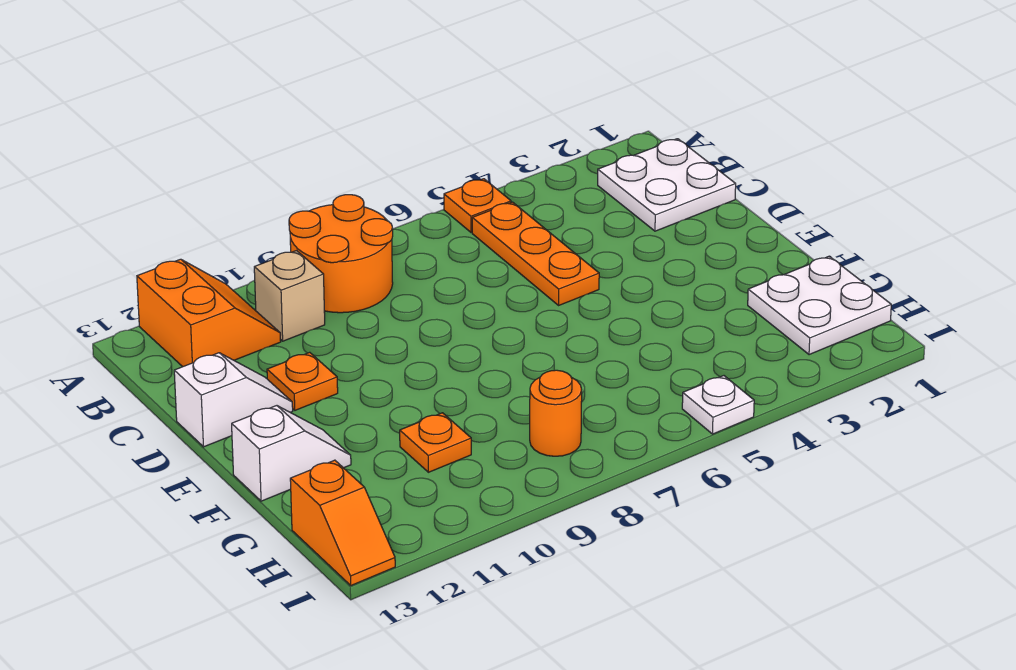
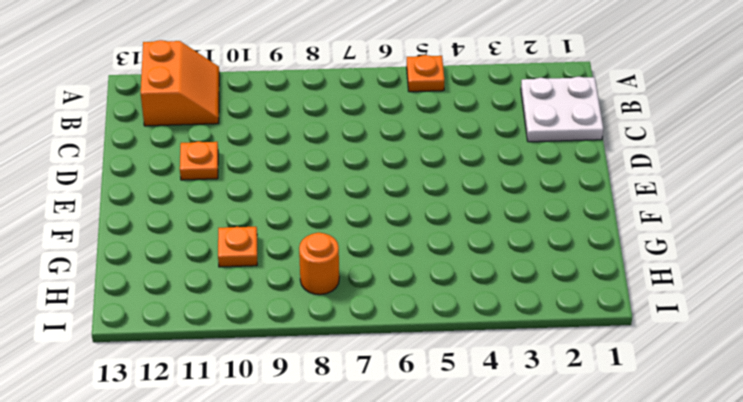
none -> orange 2x2 round brick [289,195,393,313]
none -> orange 1x3 plate [472,202,599,305]
none -> tan 1x1 brick [254,251,325,341]

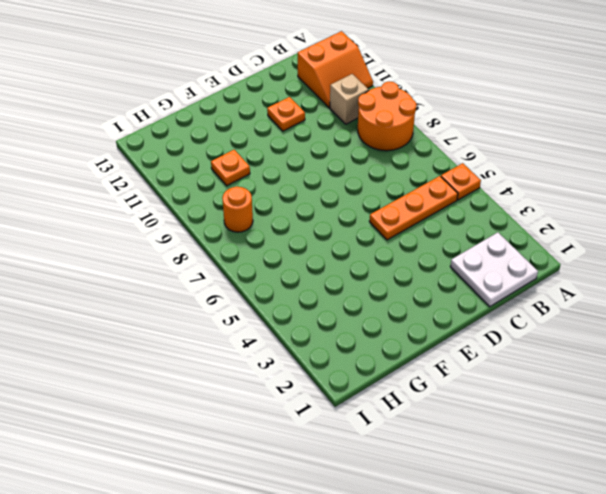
none -> white 1x2 slope [174,353,293,447]
none -> white 1x2 slope [232,406,351,501]
none -> white 2x2 plate [748,256,891,355]

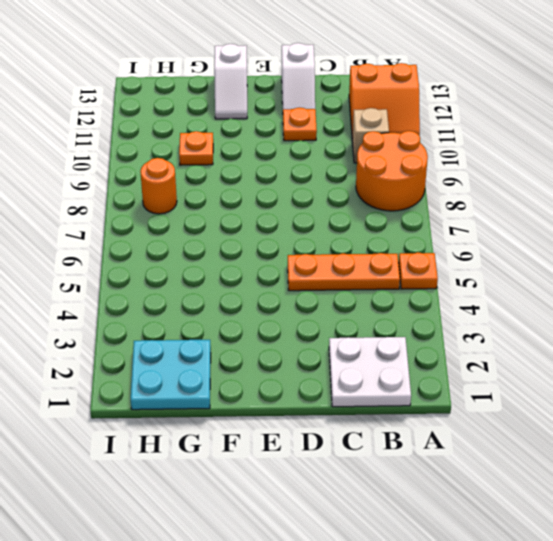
cyan 2x2 plate [131,340,211,410] -> white 2x2 plate [748,256,891,355]
none -> orange 1x2 slope [290,460,395,585]
none -> white 1x1 plate [682,376,754,434]

